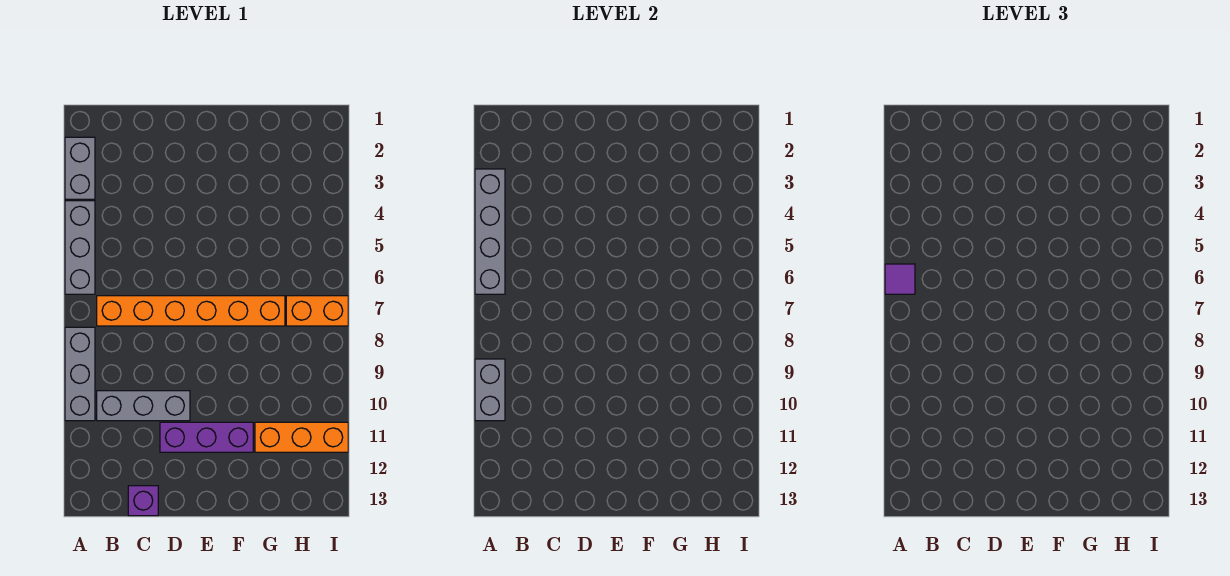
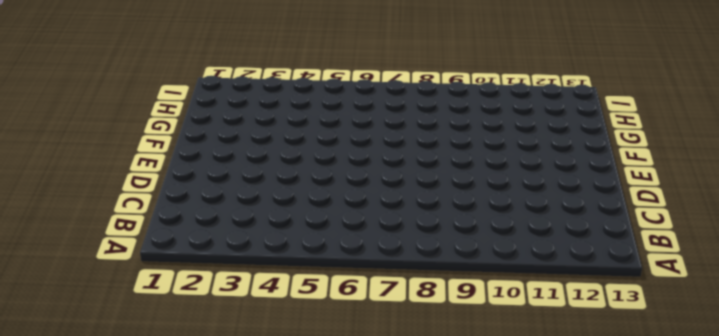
none -> grey 1x2 brick [65,137,95,199]
none -> grey 1x3 brick [65,201,95,294]
none -> grey 1x3 brick [65,327,95,421]

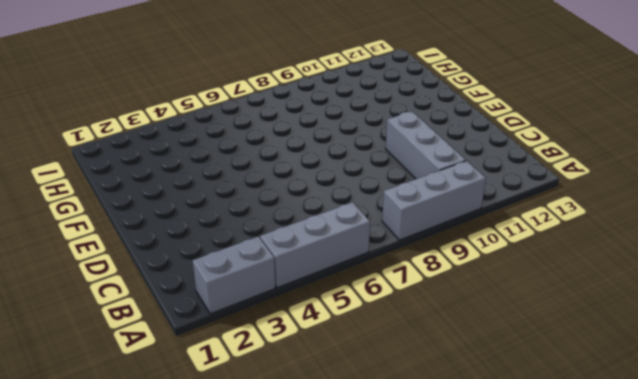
none -> orange 1x6 brick [97,296,285,326]
none -> purple 1x1 brick [128,486,158,516]
none -> purple 1x3 brick [160,422,253,452]

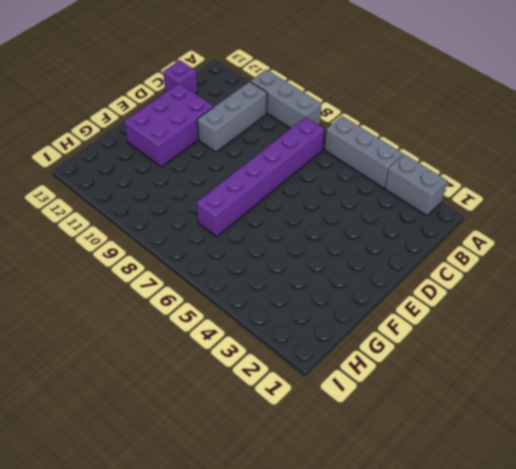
purple 1x6 brick [196,117,325,237] -> orange 1x6 brick [97,296,285,326]
purple 2x3 brick [124,83,214,167] -> purple 1x3 brick [160,422,253,452]
none -> orange 1x3 brick [255,422,348,452]
none -> orange 1x2 brick [286,296,348,326]
none -> grey 1x4 brick [475,169,505,294]

